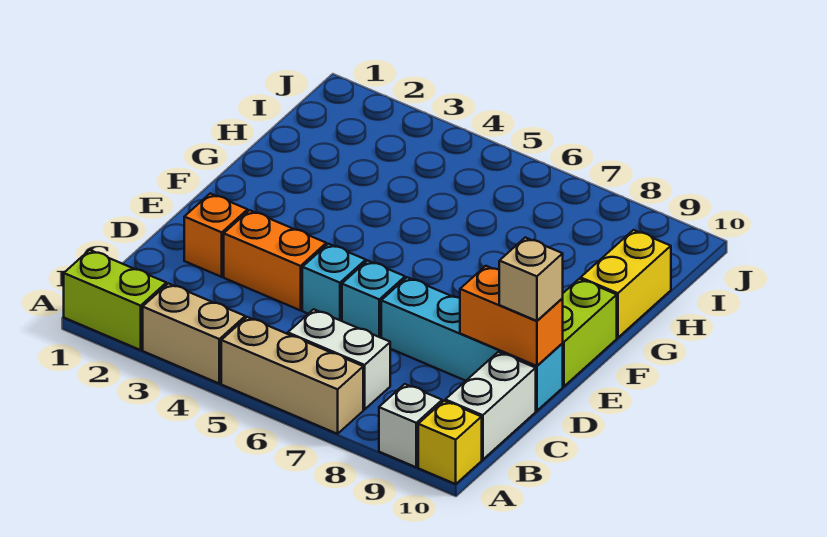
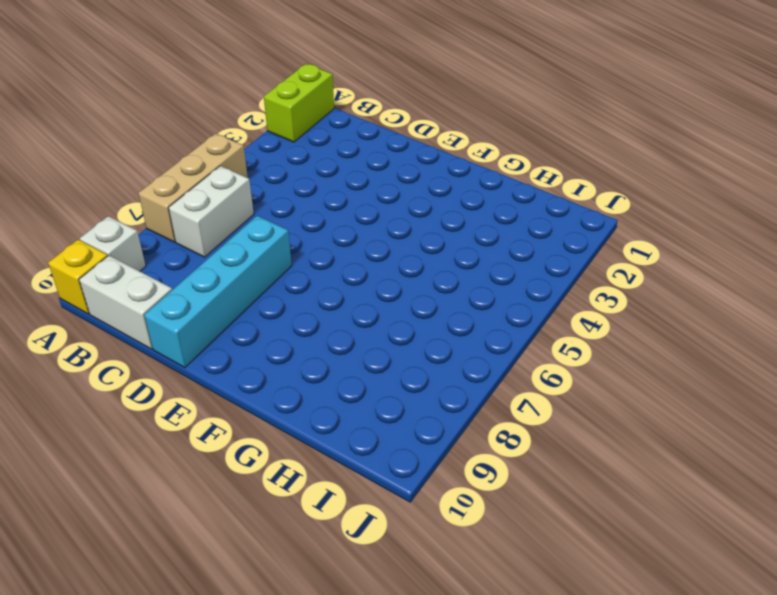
none -> tan 1x2 brick [143,283,245,383]
none -> orange 1x1 brick [184,194,248,277]
none -> orange 1x2 brick [224,210,326,310]

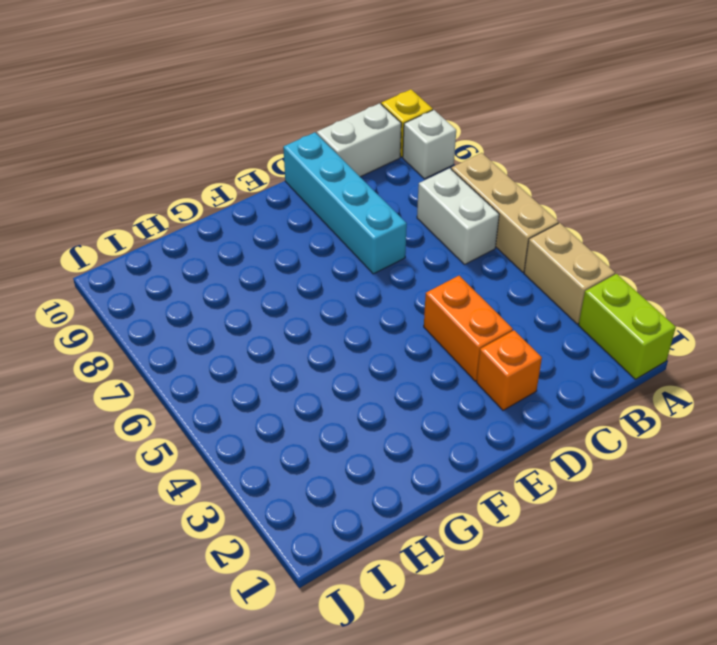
none -> cyan 1x1 brick [302,244,366,321]
none -> cyan 1x1 brick [342,260,405,338]
none -> lime 1x2 brick [562,279,617,387]

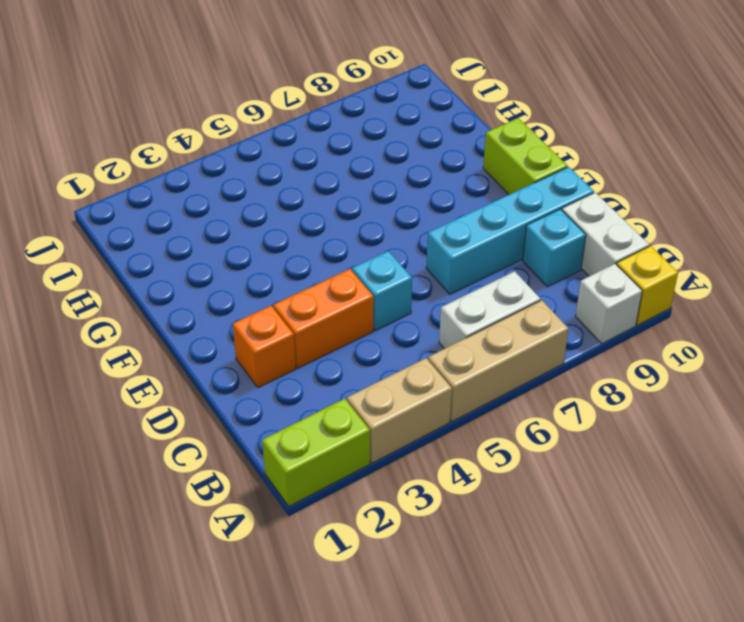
cyan 1x1 brick [523,209,586,287] -> cyan 1x1 brick moved to [342,260,405,338]
none -> yellow 1x2 brick [581,230,671,338]
none -> orange 1x2 brick [460,266,563,366]
none -> tan 1x1 brick [499,237,563,321]

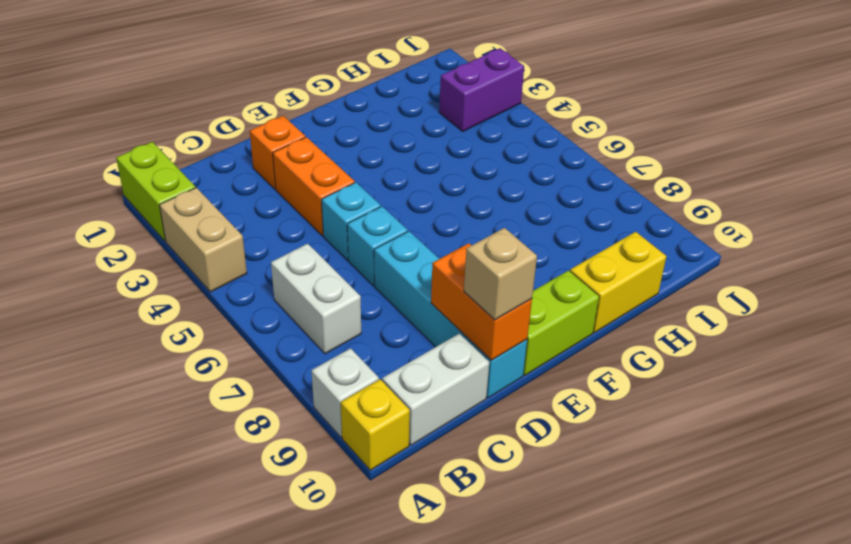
purple 1x2 brick [439,48,524,131] -> none
none -> tan 1x3 brick [221,317,363,434]

